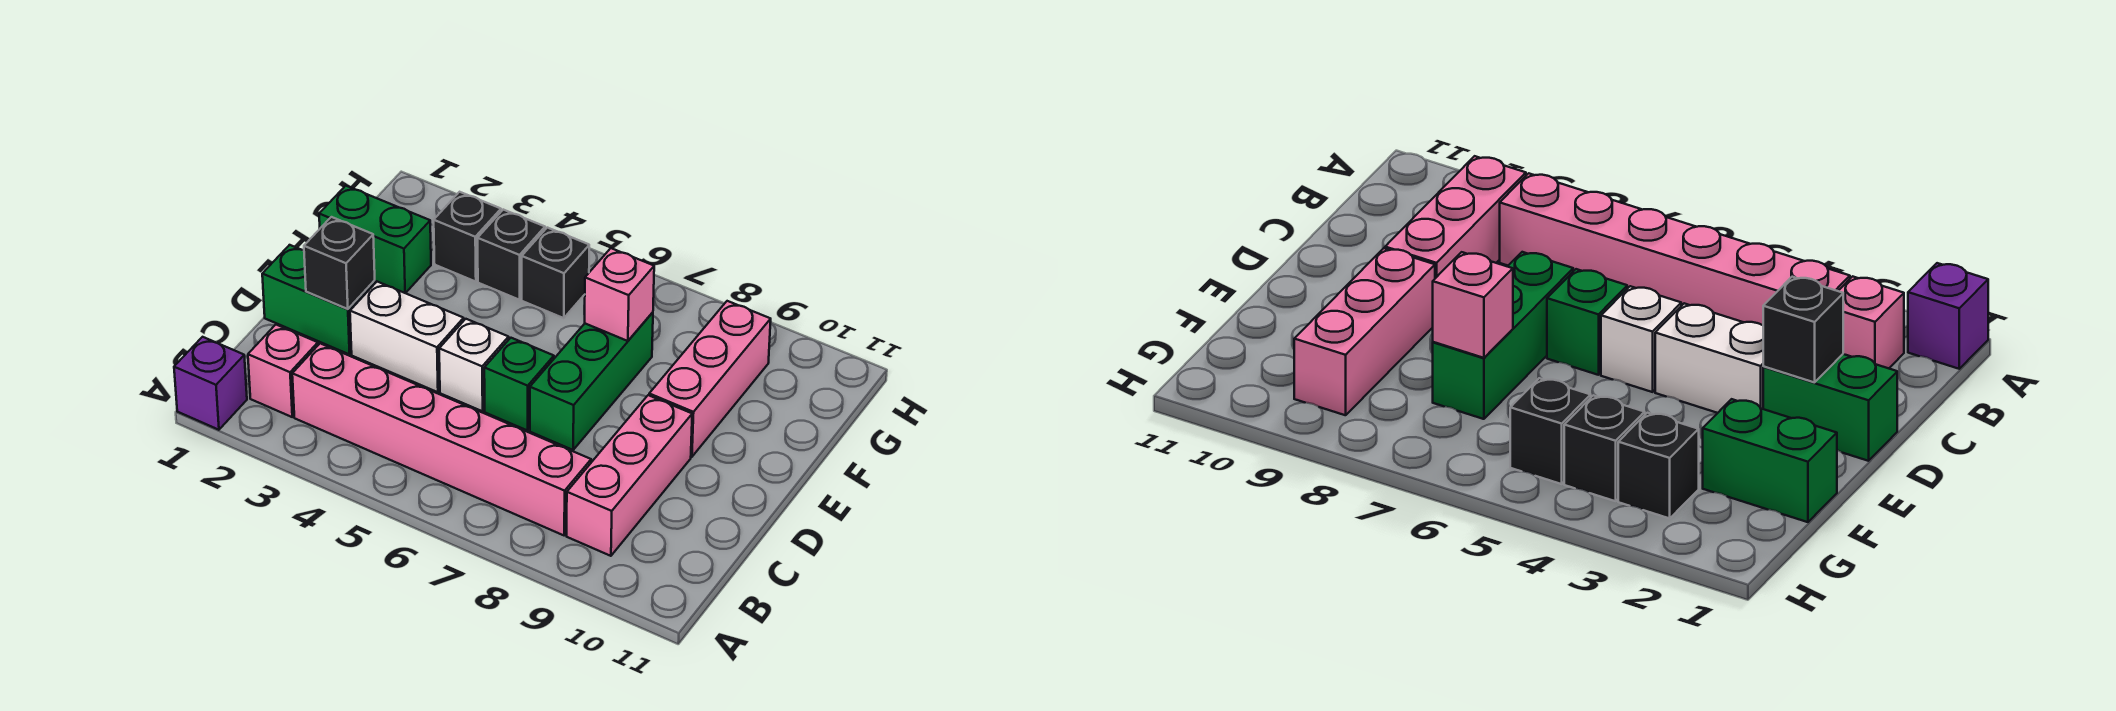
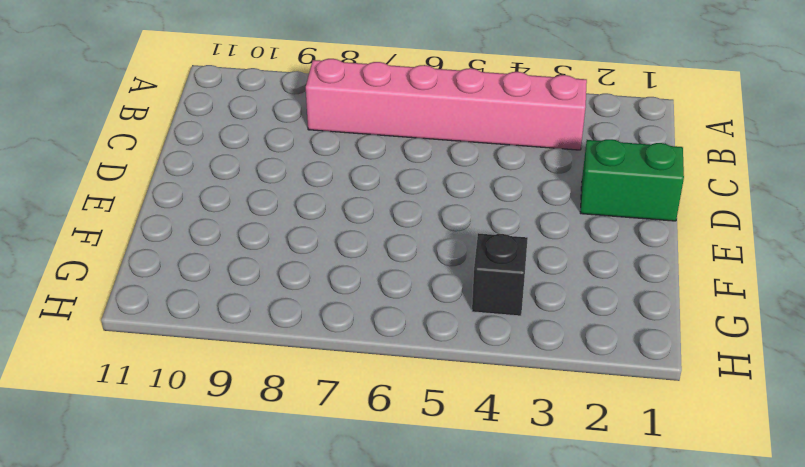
none -> purple 1x1 brick [174,337,247,430]
none -> pink 1x1 brick [248,325,318,417]
none -> pink 1x3 brick [567,395,692,556]

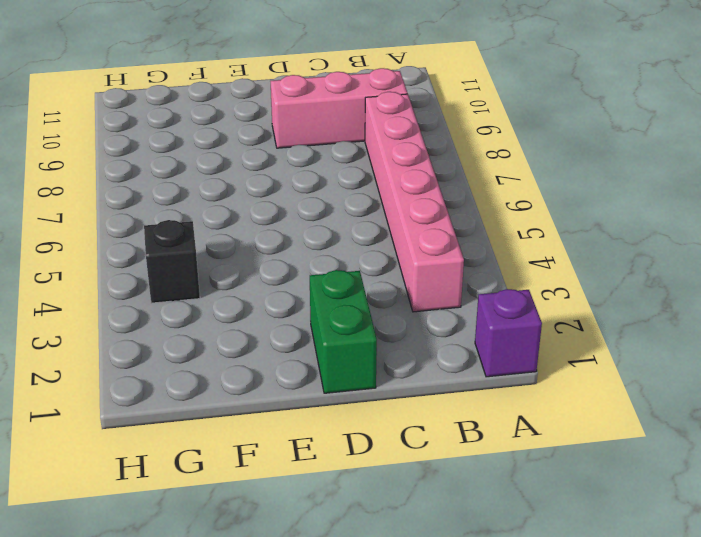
none -> pink 1x1 brick [248,325,318,417]
none -> white 1x2 brick [350,282,464,392]
none -> white 1x1 brick [439,319,509,411]

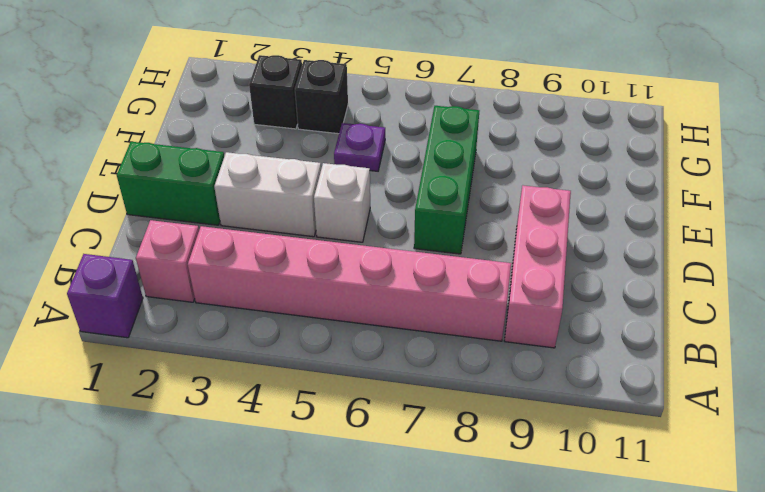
purple 1x1 plate [334,123,385,171] -> none
none -> green 1x1 brick [484,338,554,431]
none -> pink 1x3 brick [649,301,771,457]
none -> green 1x2 brick [319,186,431,293]

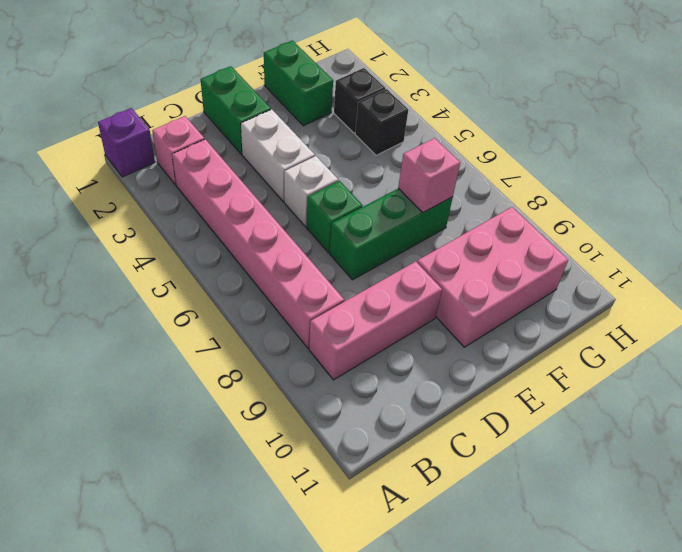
pink 2x3 brick [417,207,568,347] -> pink 1x3 brick [649,301,771,457]
none -> black 1x1 brick [522,228,589,318]
none -> black 1x1 brick [304,217,375,309]

